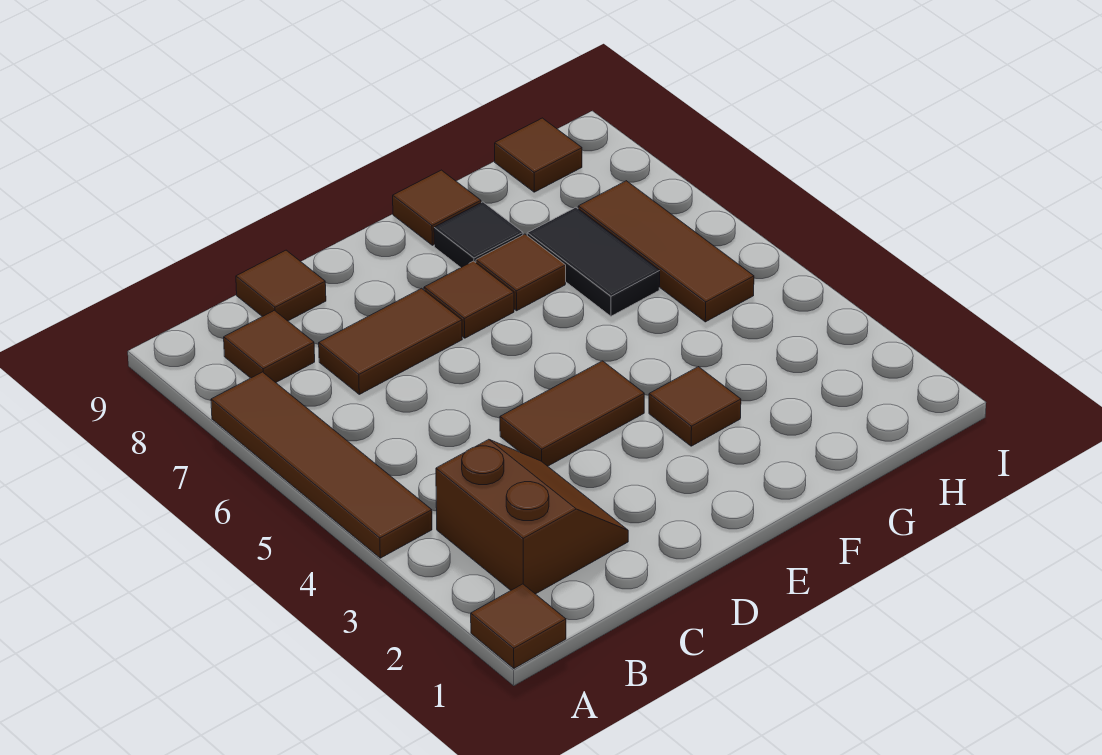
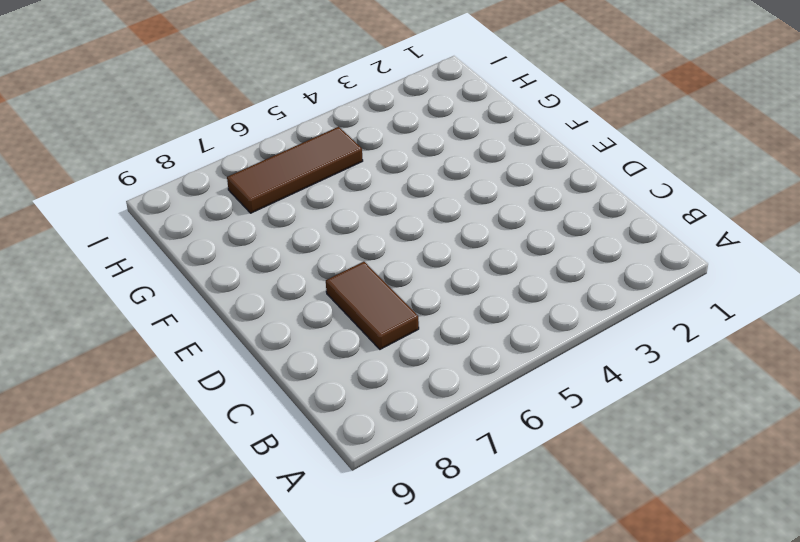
none -> brown 1x1 tile [471,584,566,668]
none -> brown 1x4 tile [211,372,432,558]
none -> brown 2x2 slope [436,439,628,594]

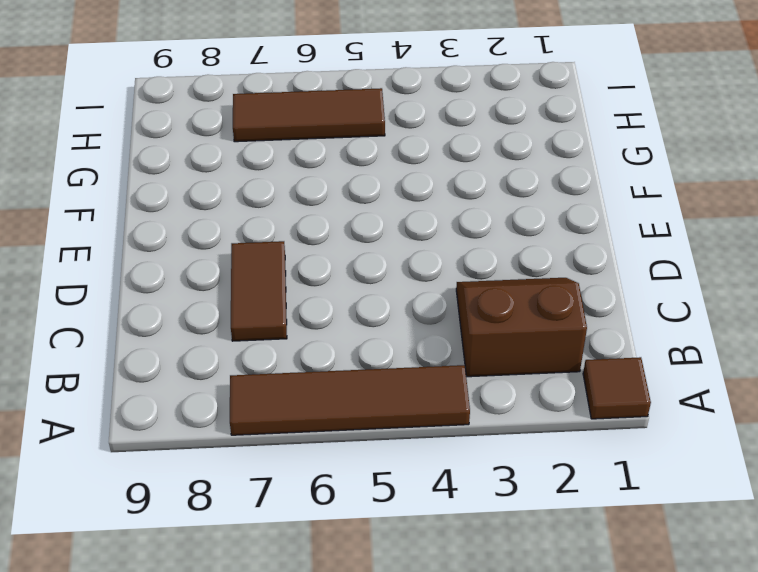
none -> brown 1x1 tile [224,310,315,382]
none -> brown 1x1 tile [236,250,326,321]
none -> brown 1x2 tile [500,361,644,466]

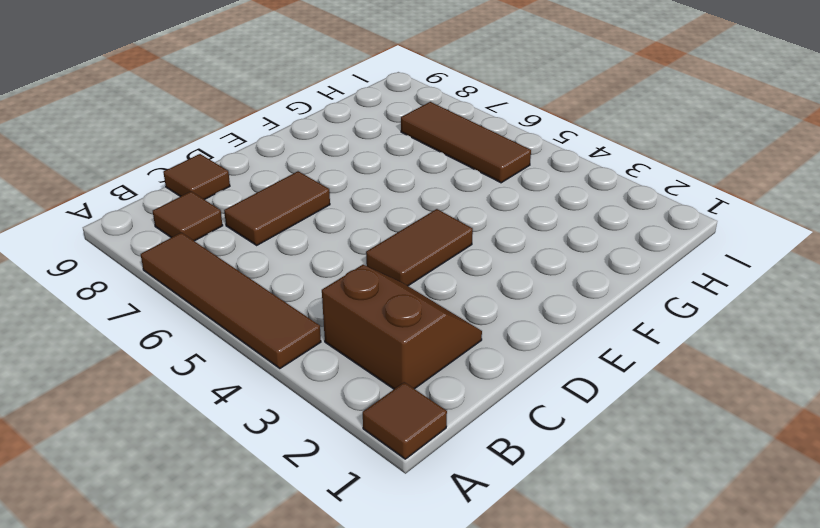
none -> brown 1x1 tile [424,261,514,338]
none -> brown 1x1 tile [649,367,741,446]
none -> brown 1x1 tile [476,234,566,311]

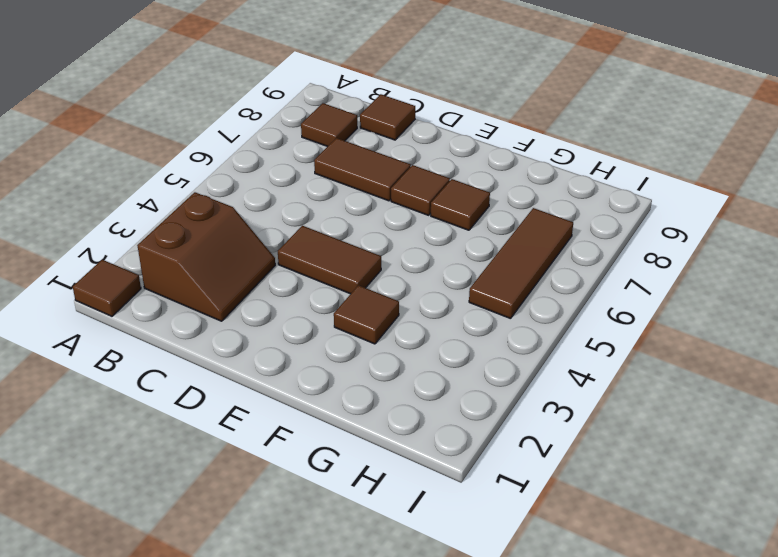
none -> brown 1x4 tile [211,372,432,558]
none -> black 1x1 tile [434,202,523,267]
none -> brown 1x1 tile [393,170,481,245]

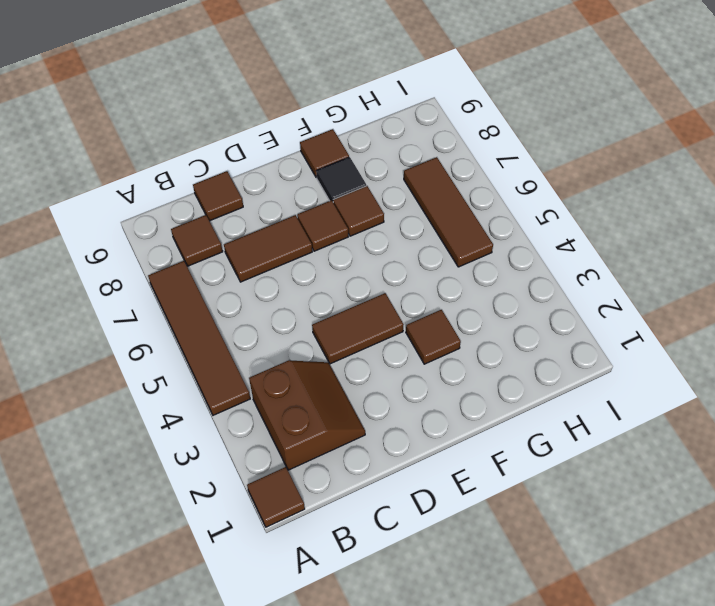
none -> black 1x2 tile [527,207,660,316]
none -> brown 1x1 tile [495,118,582,192]

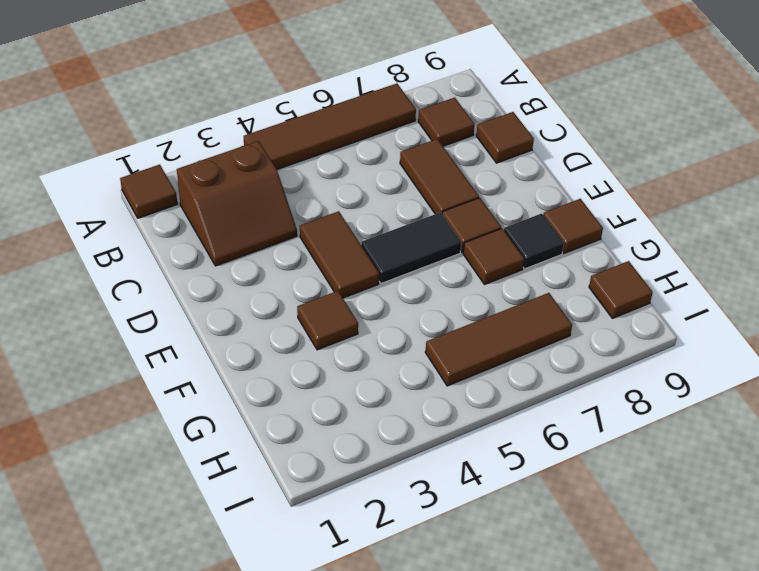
black 1x2 tile [361,212,461,283] -> black 1x2 tile moved to [527,207,660,316]

